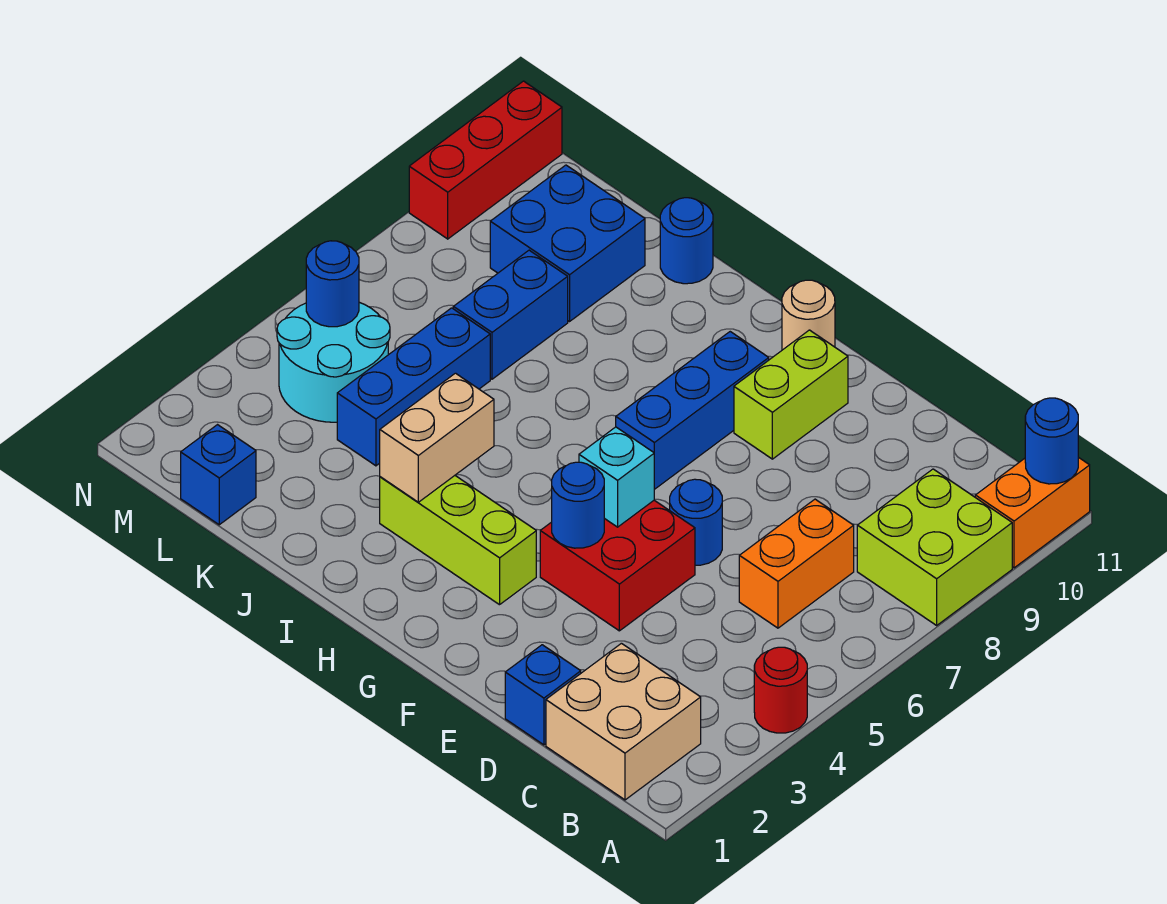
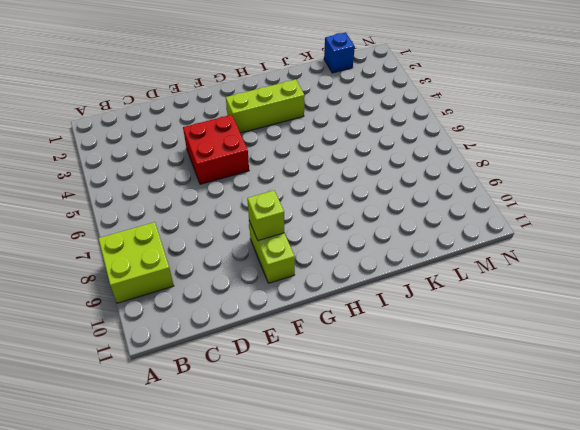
lime 1x1 brick [247,190,284,241] -> none
none -> red 1x1 round brick [754,647,807,733]
none -> orange 1x2 brick [975,457,1090,568]
none -> tan 2x2 brick [546,643,701,800]

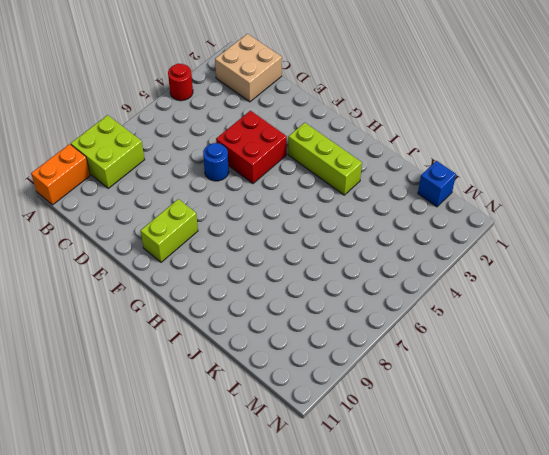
none -> orange 1x2 brick [739,499,854,628]
none -> blue 1x1 brick [505,645,581,745]
none -> blue 1x3 brick [616,332,769,489]

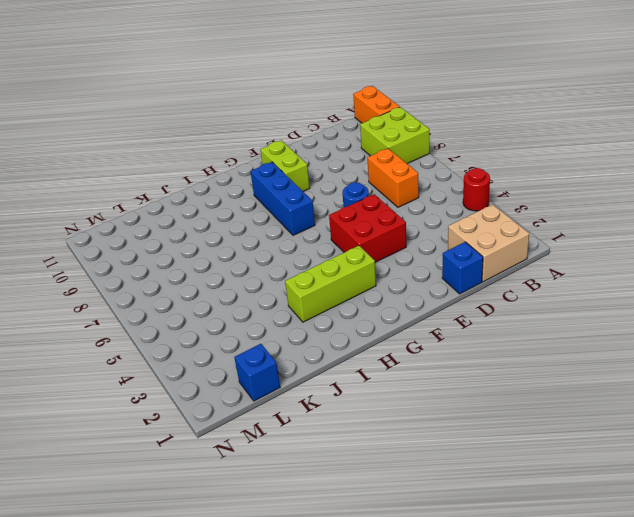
none -> tan 1x1 round brick [782,280,835,350]
none -> blue 1x1 round brick [660,198,713,284]
none -> blue 1x3 brick [337,308,490,466]

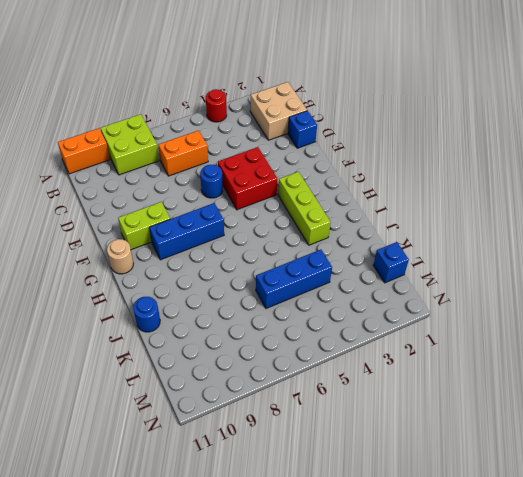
none -> blue 1x2 brick [453,250,568,379]
none -> blue 2x2 brick [490,165,645,322]
none -> cyan 2x2 round brick [277,302,390,422]

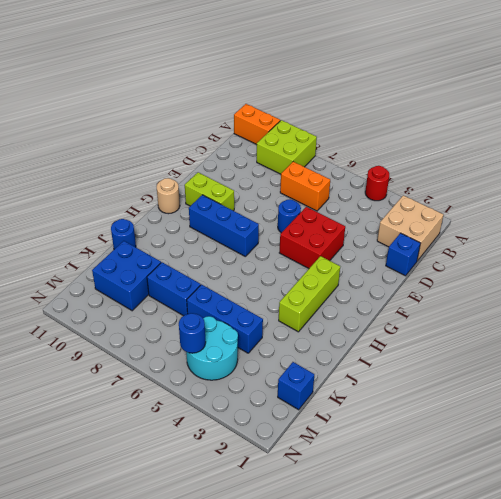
none -> red 1x3 brick [409,81,562,239]
none -> blue 1x1 round brick [1025,398,1078,484]
none -> blue 1x1 round brick [552,462,604,548]

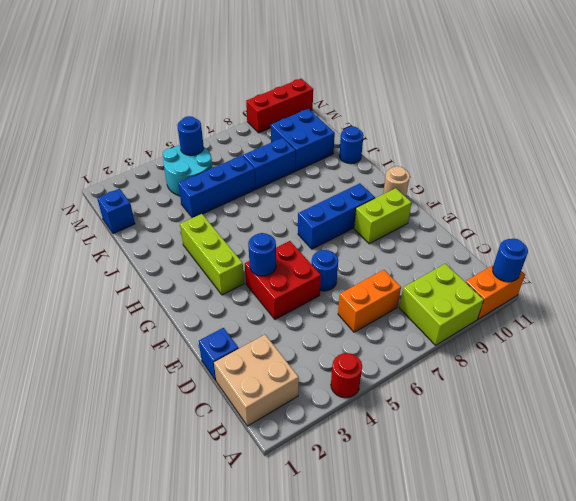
none -> cyan 1x1 brick [579,427,654,527]
none -> tan 1x2 brick [380,373,494,502]

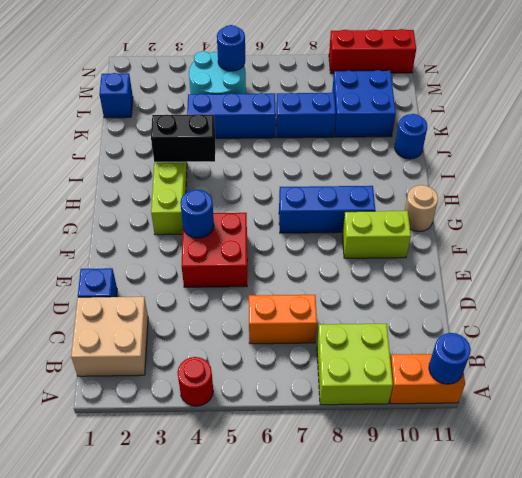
black 1x2 brick [151,114,215,162] -> tan 1x2 brick [380,373,494,502]
none -> blue 1x1 round brick [670,479,722,565]
none -> cyan 1x1 brick [579,427,654,527]

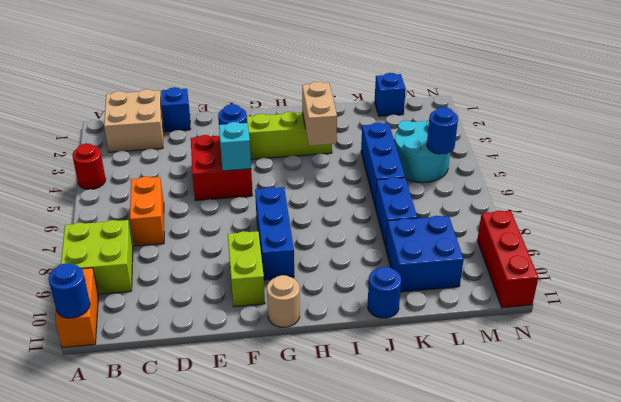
none -> blue 1x1 round brick [670,479,722,565]

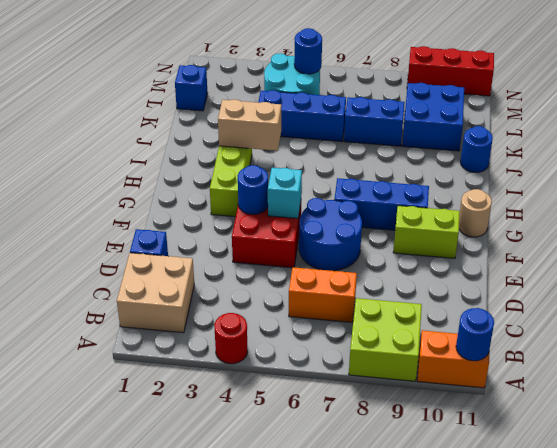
blue 2x2 round brick [299,198,362,271] -> blue 1x1 round brick [670,479,722,565]

